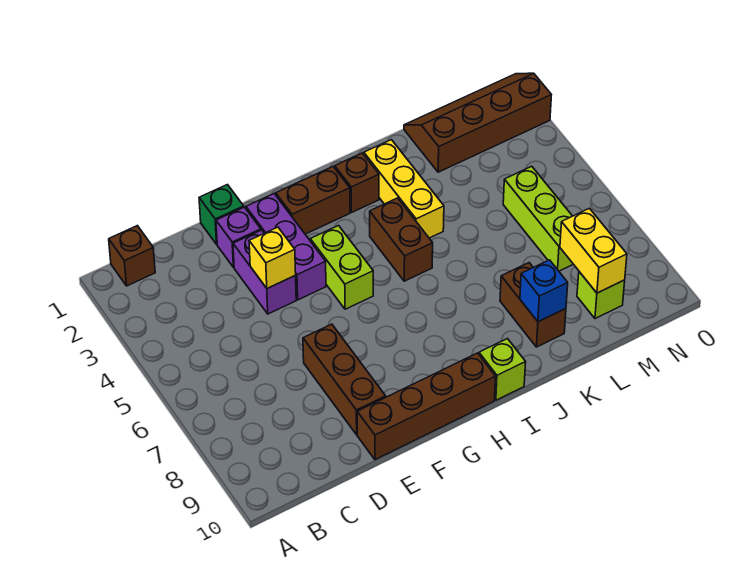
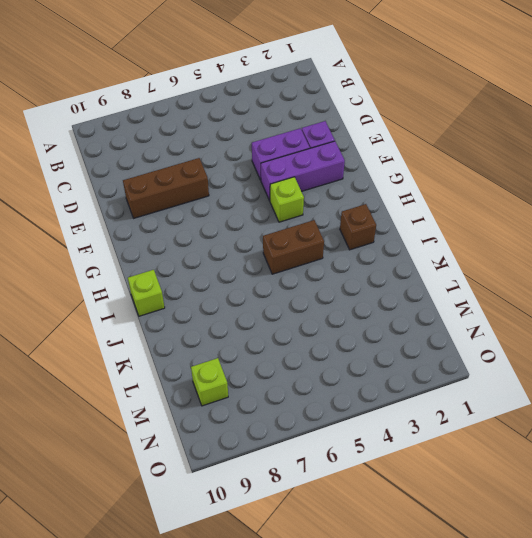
lime 1x1 brick [270,177,304,222] -> lime 1x2 brick [310,226,373,309]
none -> brown 1x1 brick [109,226,155,286]
none -> green 1x1 brick [199,185,244,244]
none -> brown 1x4 brick [357,353,496,460]

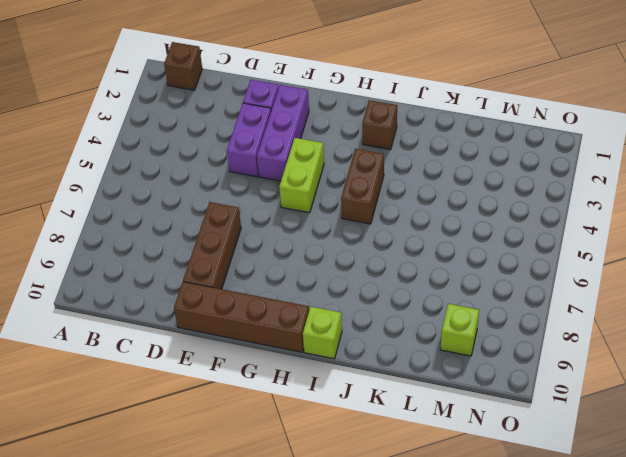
none -> green 1x1 brick [199,185,244,244]
none -> brown 1x2 brick [276,167,350,234]
none -> yellow 1x3 brick [364,140,444,238]

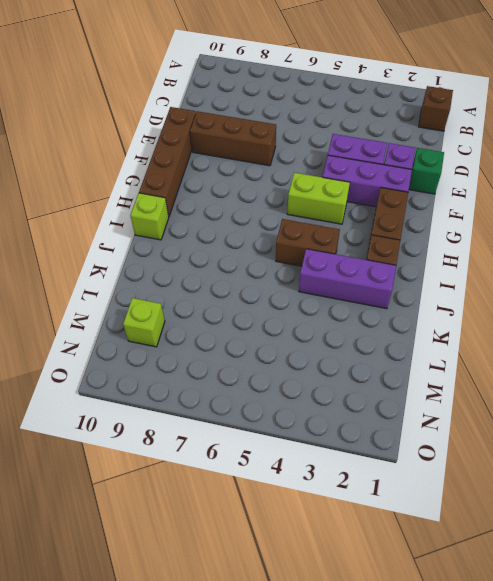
purple 1x3 brick [299,249,396,309] -> yellow 1x3 brick [364,140,444,238]
none -> brown 1x2 brick [500,263,566,347]
none -> brown 2x4 slope [404,73,551,172]
none -> lime 1x3 brick [503,166,573,271]

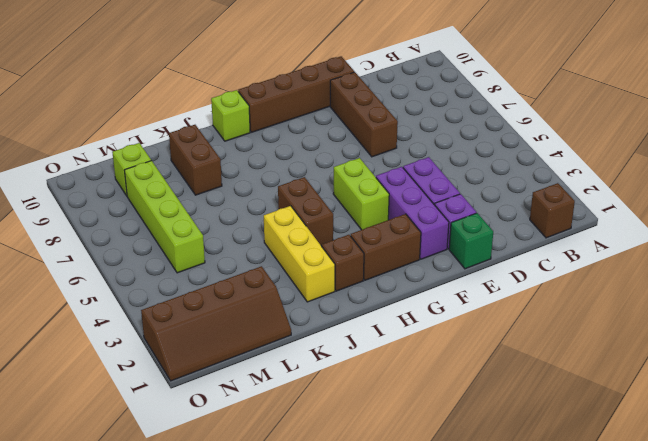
lime 1x4 brick [124,161,205,273] -> lime 1x3 brick [503,166,573,271]
none -> yellow 1x1 brick [249,227,296,288]
none -> blue 1x1 brick [520,260,568,322]
none -> yellow 1x2 brick [560,208,627,293]

